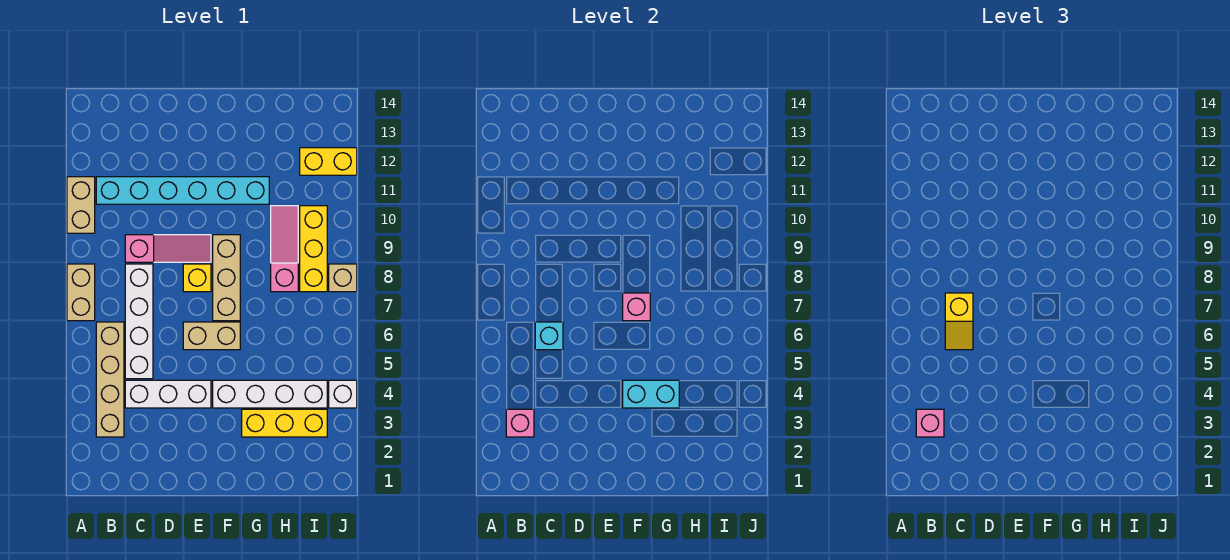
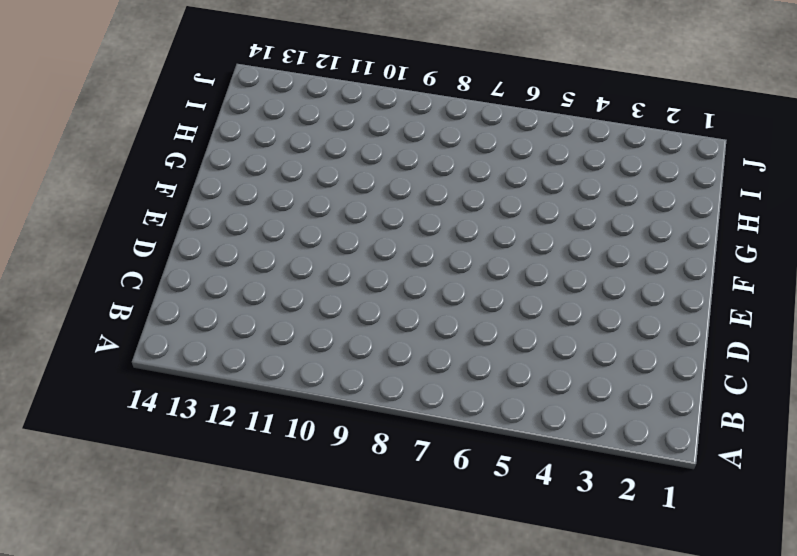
none -> tan 1x2 brick [67,264,95,321]
none -> tan 1x2 brick [67,177,95,233]
none -> tan 1x4 brick [96,322,124,437]

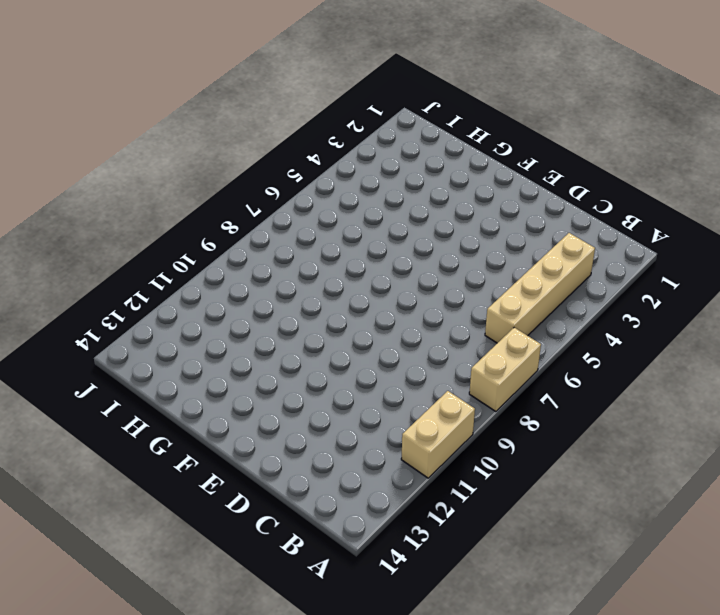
none -> cyan 1x6 brick [96,177,269,204]
none -> white 1x3 brick [125,380,211,408]
none -> white 1x4 brick [125,264,153,379]

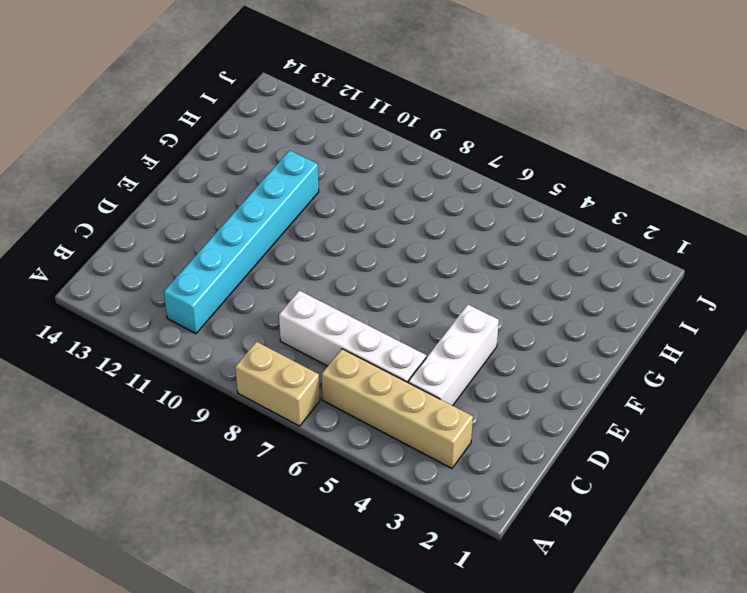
none -> tan 1x2 brick [67,177,95,233]
none -> pink 1x3 slope [125,235,211,262]
none -> tan 1x2 brick [183,322,240,350]

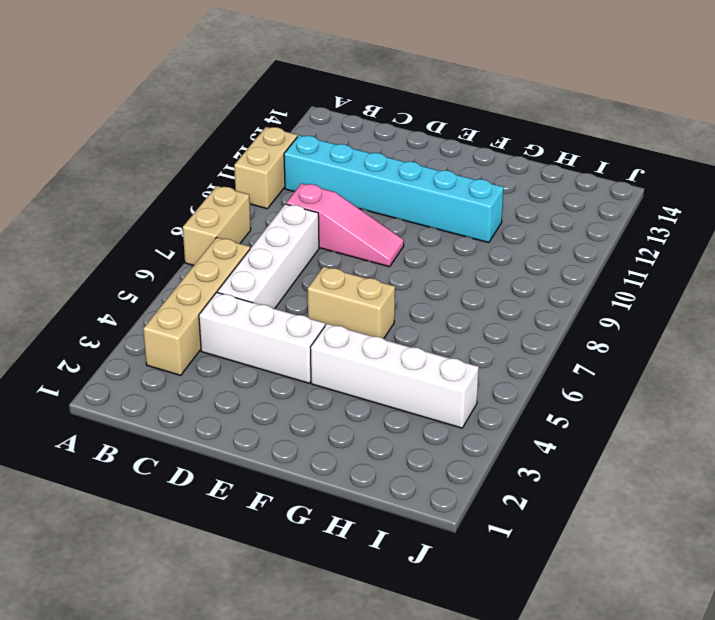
none -> yellow 1x1 brick [183,264,211,292]
none -> tan 1x3 brick [213,235,240,321]
none -> yellow 1x3 brick [242,409,327,437]

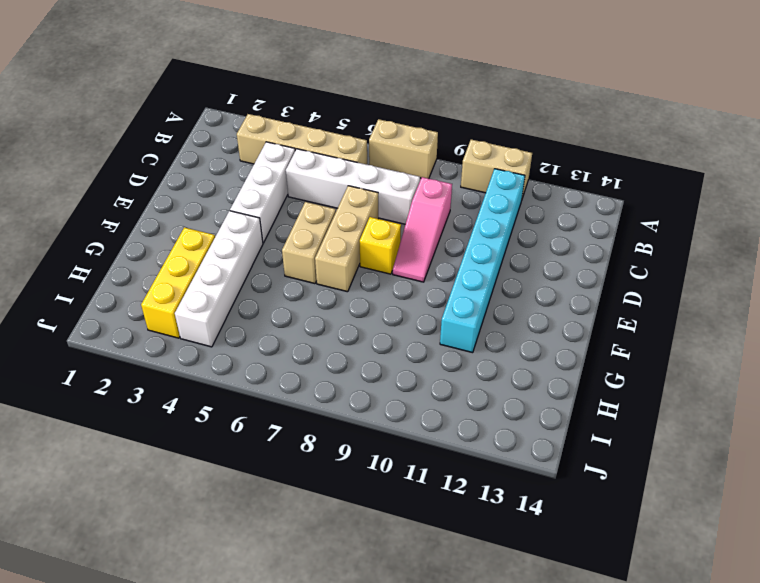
tan 1x3 brick [315,186,378,292] -> tan 1x3 brick turned to [213,235,240,321]
none -> pink 1x3 slope [271,206,298,292]
none -> yellow 1x3 brick [300,206,327,292]
none -> yellow 1x2 brick [300,148,357,175]

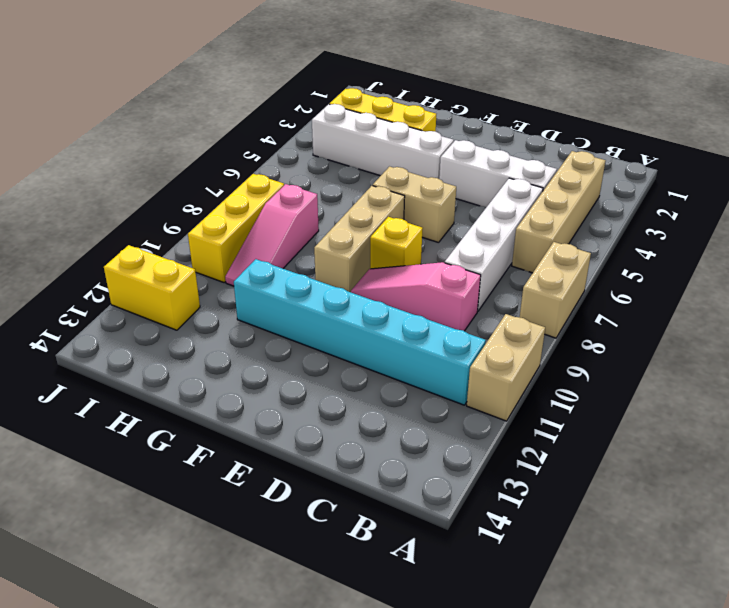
none -> white 1x1 brick [329,380,357,408]
none -> tan 1x1 brick [329,264,357,292]
none -> pink 1x1 brick [506,409,534,437]

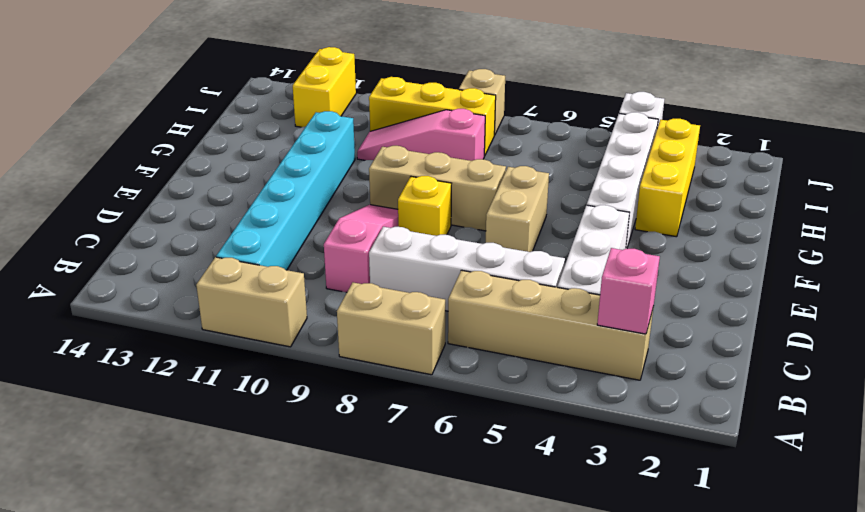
none -> cyan 1x1 brick [535,322,563,350]
none -> cyan 1x2 brick [623,380,679,408]
none -> pink 1x1 brick [623,293,650,321]

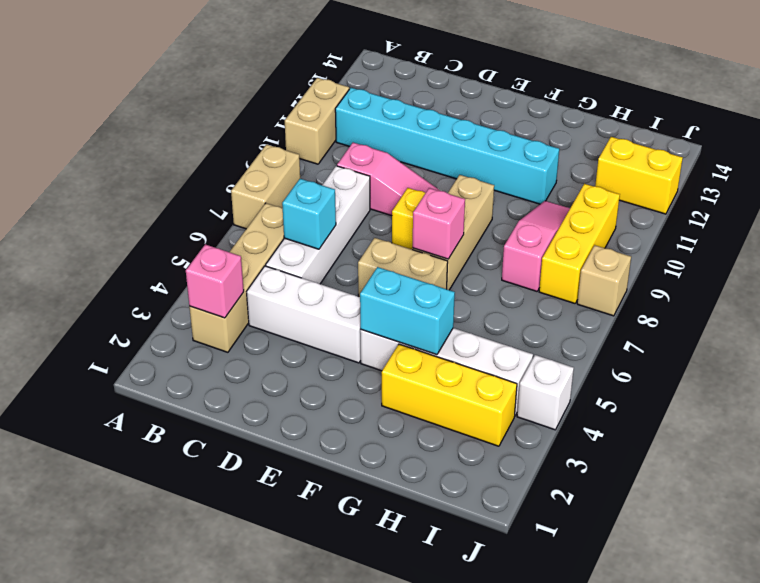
none -> pink 1x1 brick [916,409,944,437]
none -> yellow 1x2 slope [945,293,973,350]

